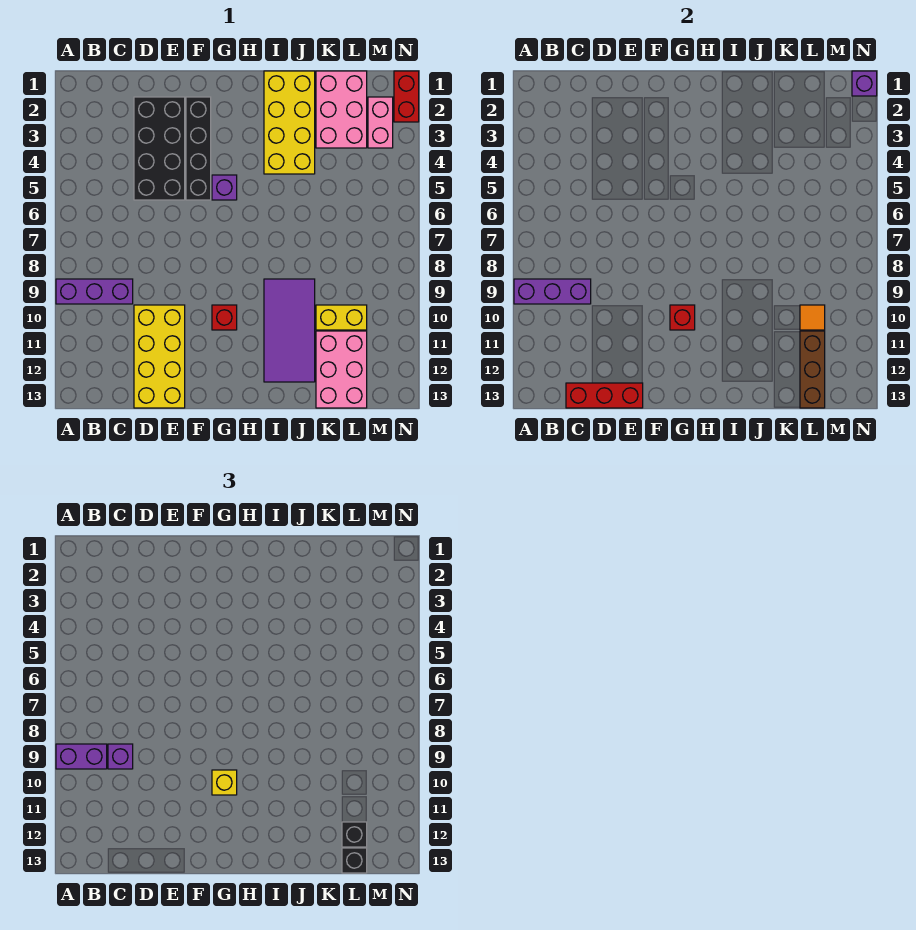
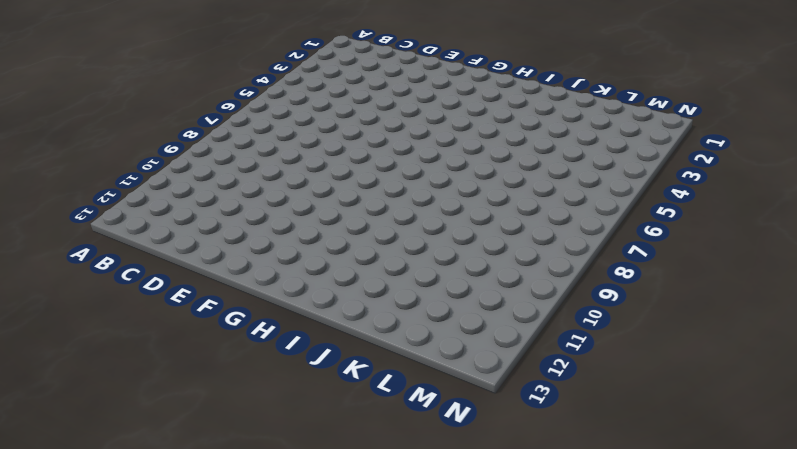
none -> purple 1x3 brick [56,279,133,304]
none -> black 2x4 brick [134,97,185,200]
none -> yellow 2x4 brick [134,305,185,408]

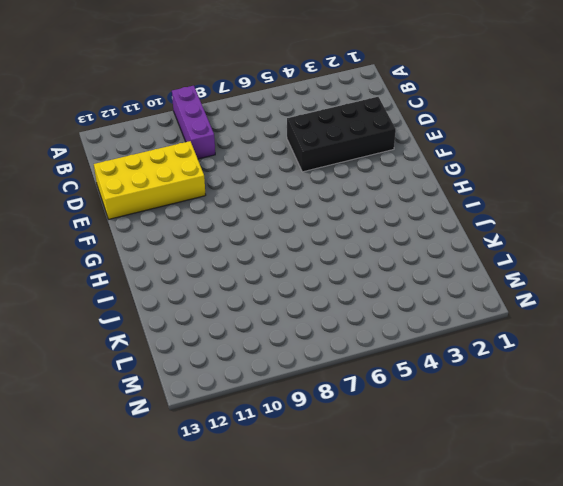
none -> black 1x4 brick [186,97,211,200]
none -> purple 1x1 brick [212,175,237,200]
none -> red 1x1 brick [212,305,237,330]

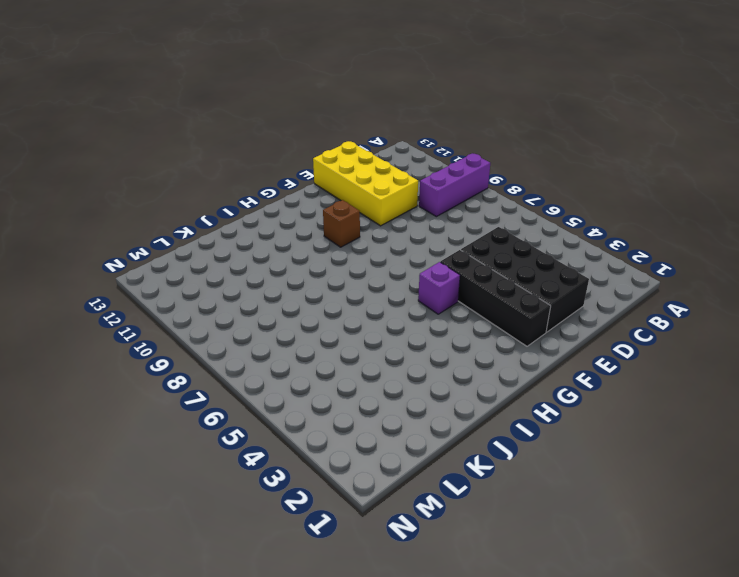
brown 1x1 brick [323,200,360,247] -> red 1x1 brick [212,305,237,330]
none -> yellow 2x4 brick [264,71,315,174]
none -> purple 2x4 tile [264,279,315,382]
none -> pink 2x3 brick [316,71,367,148]

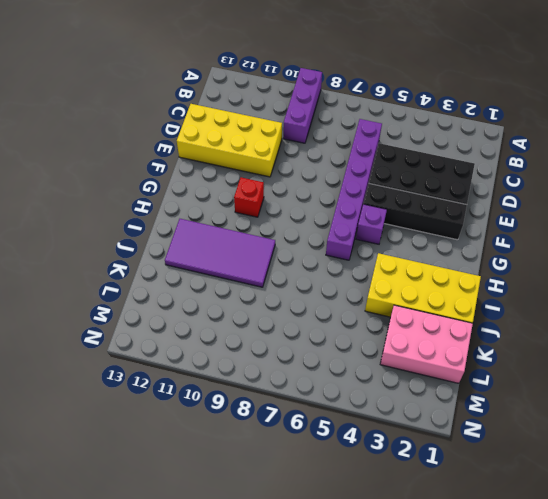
purple 1x6 brick [326,119,382,260] -> none
none -> yellow 1x2 brick [316,305,367,330]
none -> pink 2x3 brick [316,331,367,408]
none -> pink 1x2 brick [368,97,393,148]

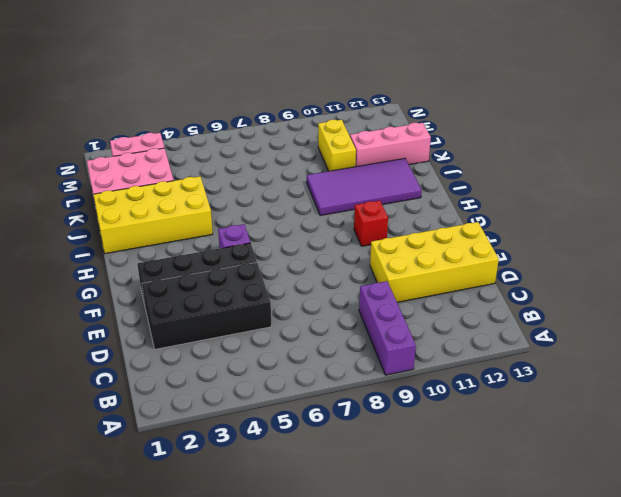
pink 1x3 brick [350,123,431,167] -> pink 2x3 brick [316,331,367,408]
none -> red 1x2 brick [394,71,419,122]
none -> purple 1x3 brick [514,279,591,304]
none -> red 1x3 brick [566,383,643,408]

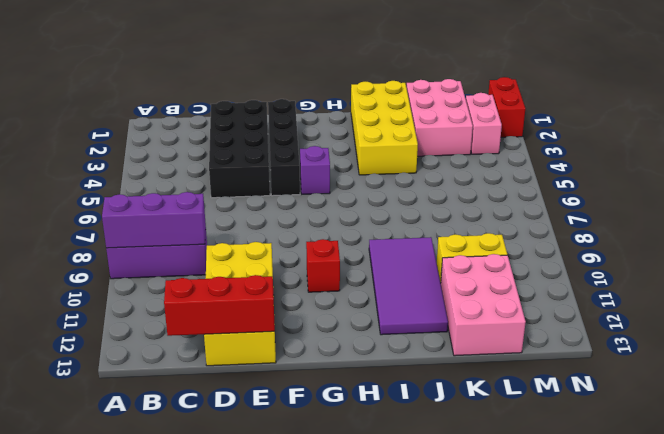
none -> red 1x1 brick [670,305,695,330]
none -> orange 1x1 tile [800,305,825,330]
none -> brown 1x3 brick [800,331,825,408]

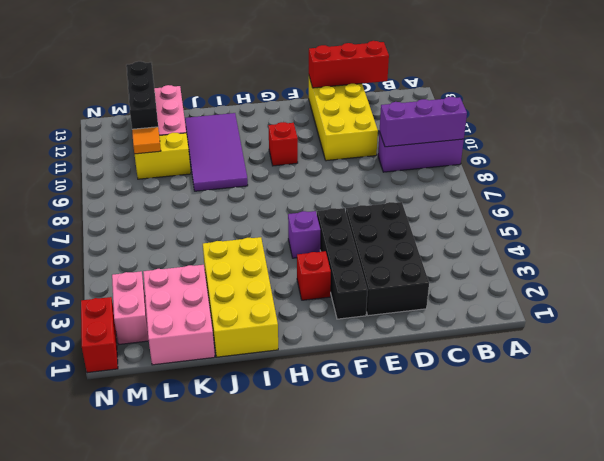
red 1x1 brick [297,251,331,300] -> red 1x1 brick moved to [670,305,695,330]
black 1x3 brick [126,61,158,129] -> brown 1x3 brick [800,331,825,408]
none -> purple 1x1 brick [852,71,877,96]
none -> purple 1x2 brick [56,744,107,769]
none -> purple 1x1 brick [108,744,133,769]

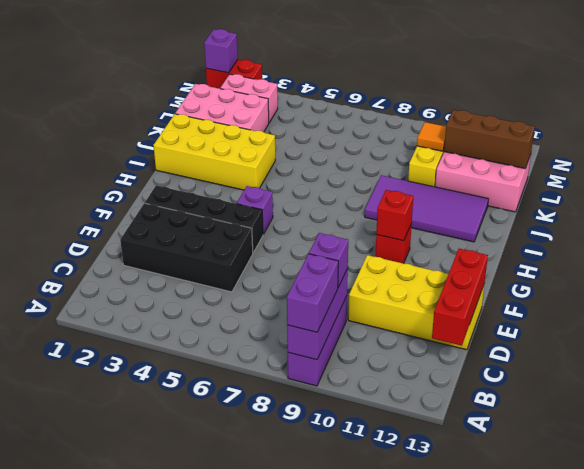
none -> yellow 1x1 brick [212,770,237,795]
none -> black 1x1 brick [342,822,367,847]
none -> black 1x1 brick [342,848,367,873]

